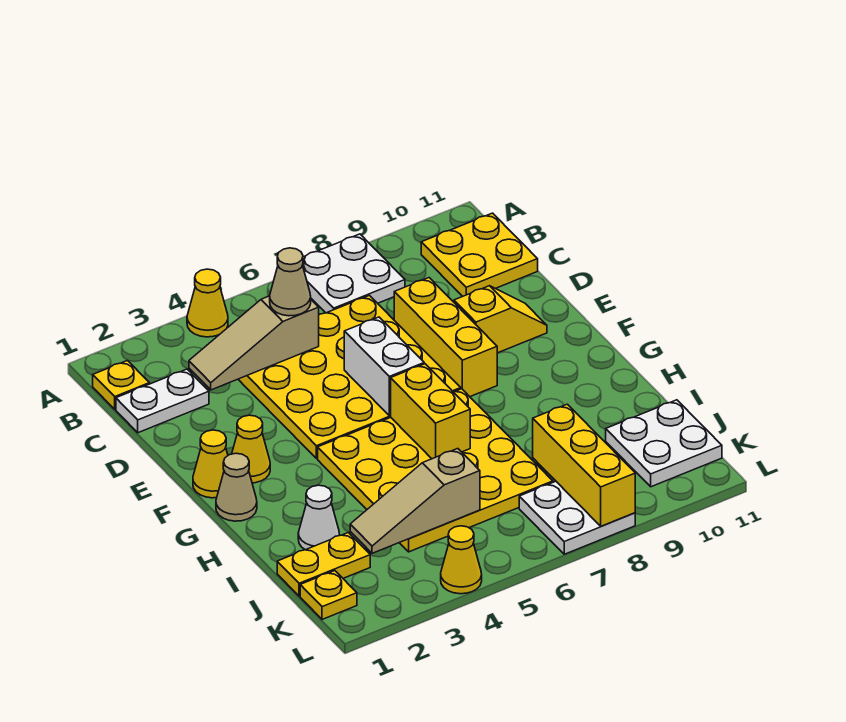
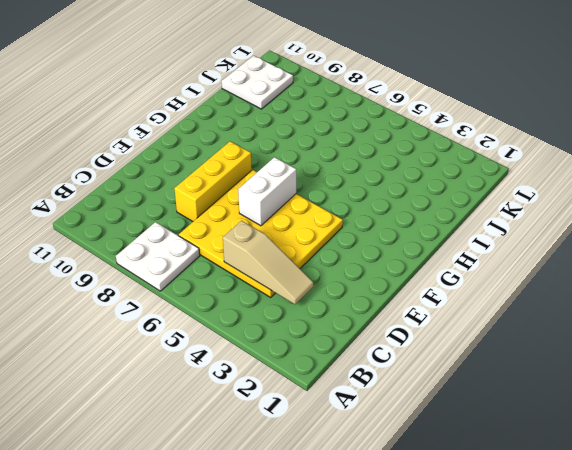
none -> yellow 1x1 cone [187,269,228,337]
none -> yellow 1x1 plate [93,360,149,409]
none -> yellow 2x2 plate [421,213,538,296]

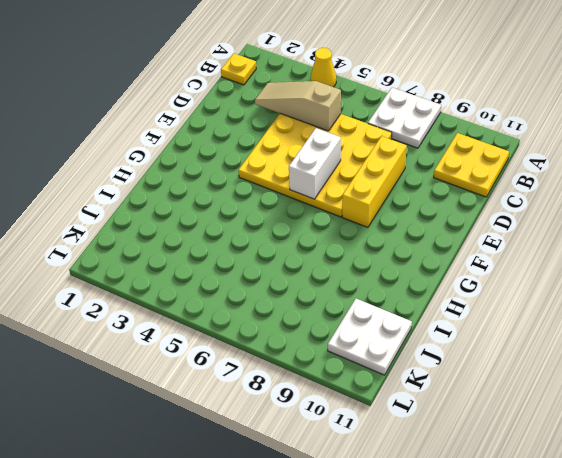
none -> white 1x2 plate [116,369,209,433]
none -> yellow 1x2 slope [454,286,547,353]
none -> yellow 1x1 cone [193,430,228,498]

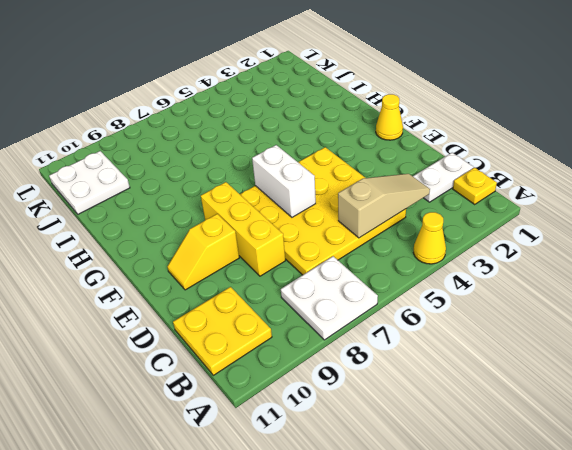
none -> yellow 1x1 cone [232,415,270,483]
none -> tan 1x1 cone [216,453,257,521]
none -> yellow 4x4 plate [318,389,553,552]

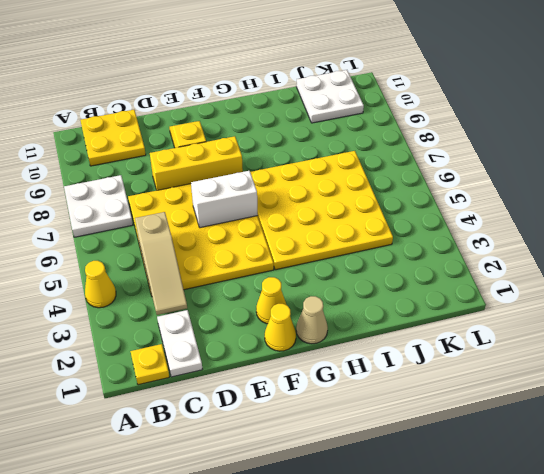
none -> white 1x1 cone [298,485,339,550]
none -> yellow 1x2 plate [277,532,370,596]
none -> yellow 1x1 plate [300,571,357,619]

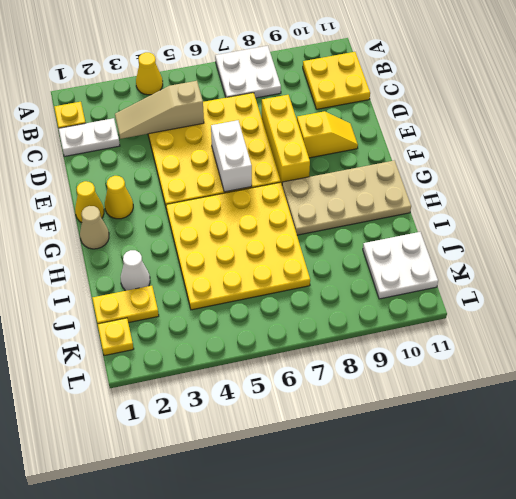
tan 2x4 plate [282,160,411,235] -> none
none -> white 2x2 plate [519,481,635,554]
none -> yellow 1x1 cone [441,526,482,594]
none -> yellow 1x2 brick [391,364,470,459]

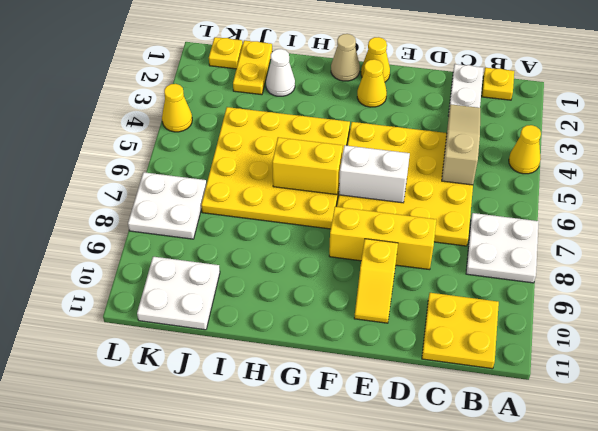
none -> tan 1x3 slope [350,449,480,553]
none -> yellow 1x3 brick [533,404,635,526]
none -> tan 1x1 cone [270,248,311,316]

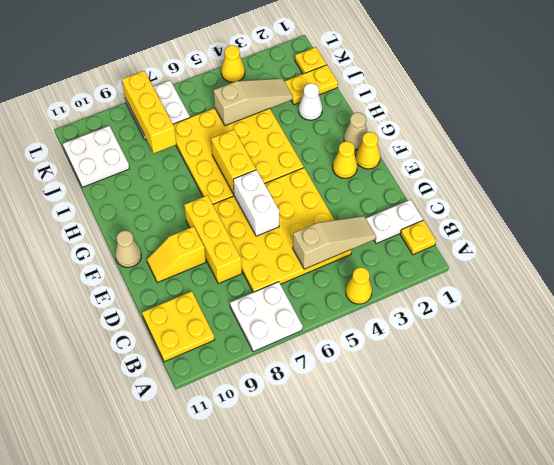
tan 1x1 cone [115,230,141,267] -> tan 1x1 cone moved to [270,248,311,316]

